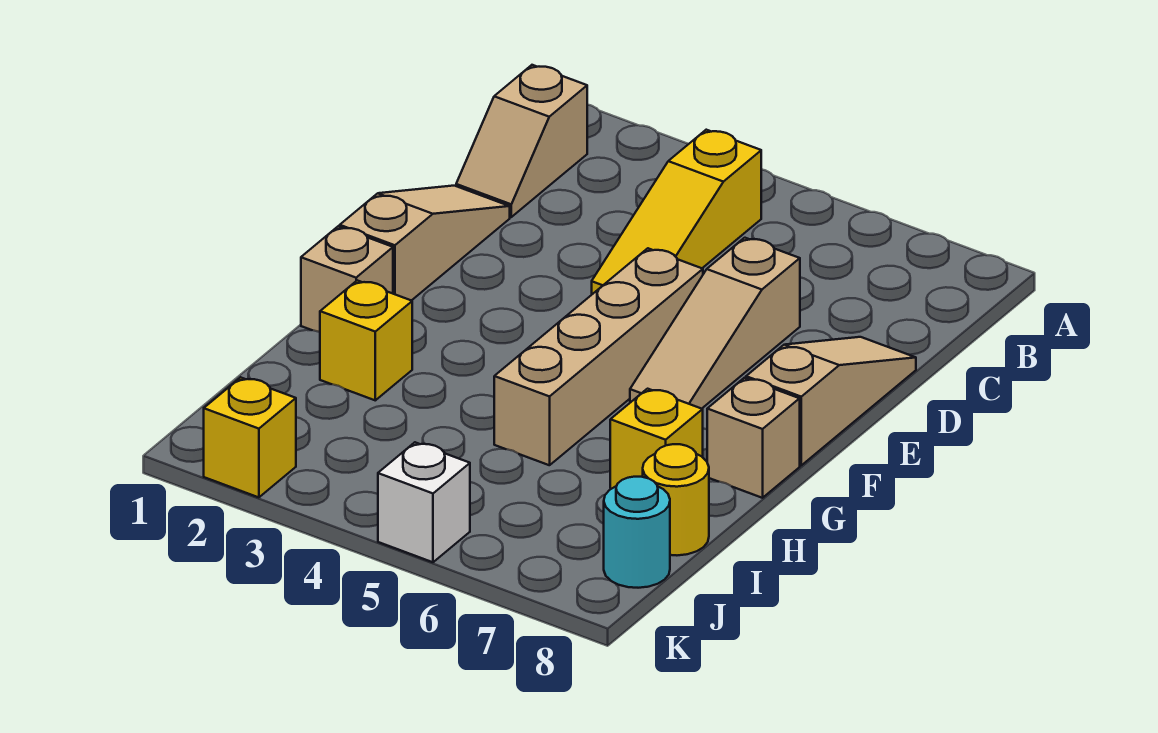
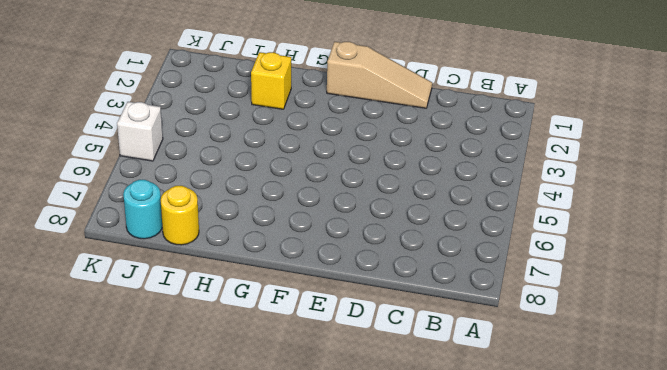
none -> tan 1x2 slope [456,65,587,217]
none -> yellow 1x3 slope [592,130,761,294]
none -> tan 1x3 slope [630,238,800,409]

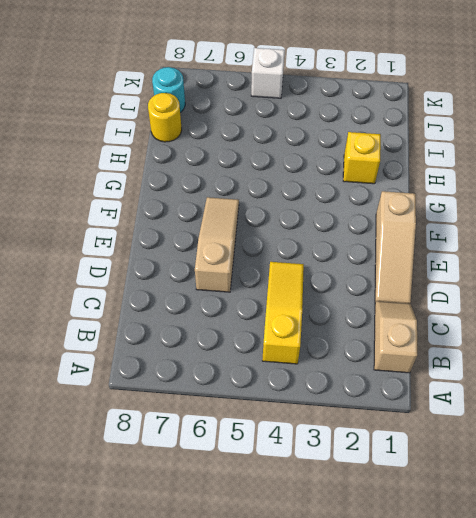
none -> tan 1x3 slope [746,337,916,465]
none -> tan 1x4 brick [494,248,703,465]
none -> tan 1x1 brick [301,227,393,332]

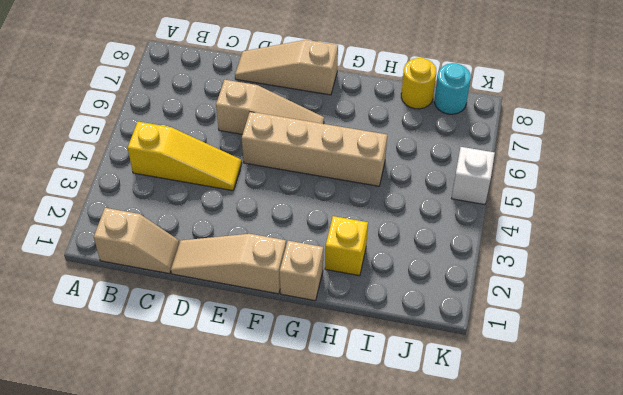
none -> tan 1x1 brick [707,378,800,498]
none -> yellow 1x1 brick [610,389,703,489]
none -> yellow 1x1 brick [204,377,296,497]

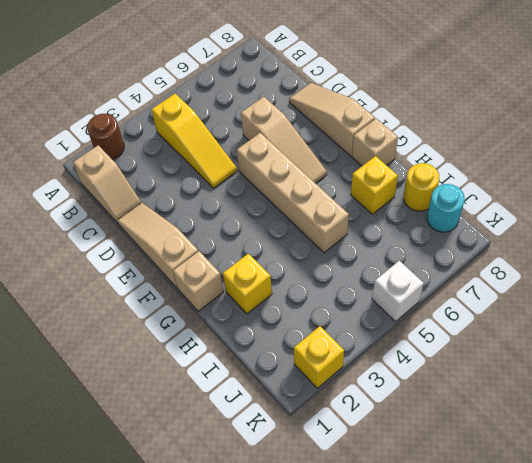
brown 1x1 round brick [87,114,124,159] -> none

